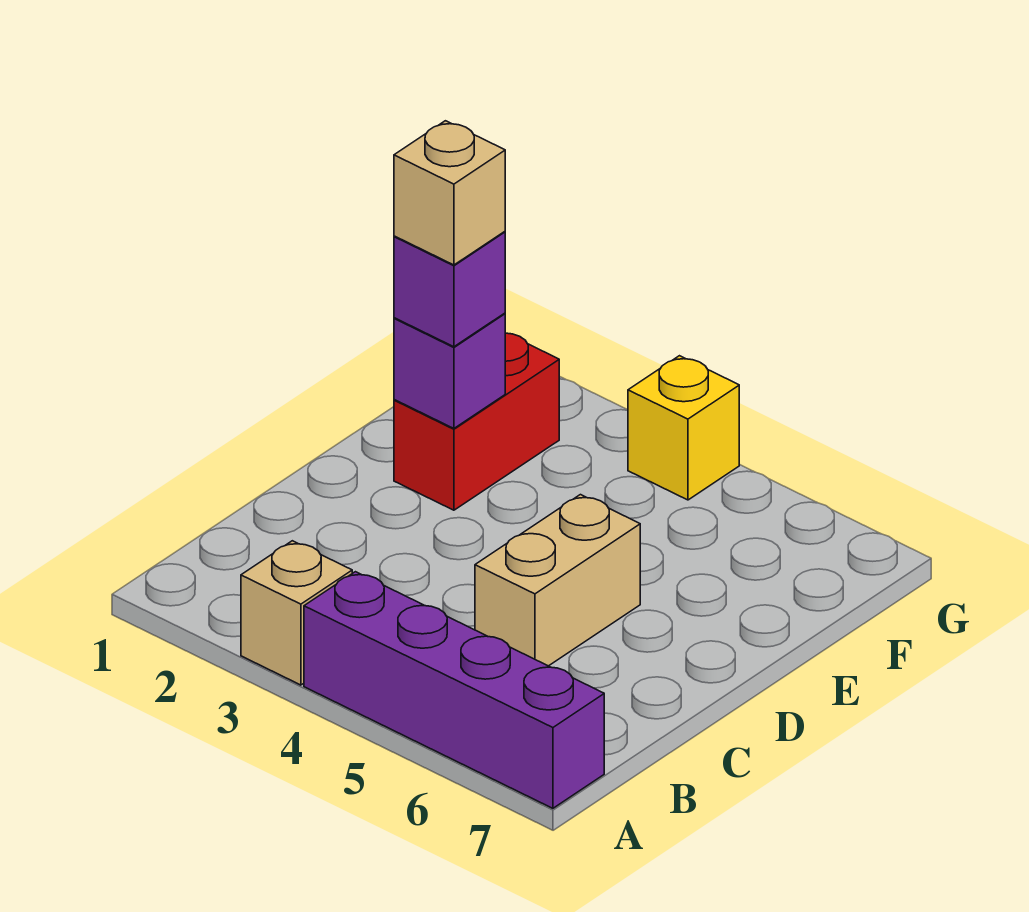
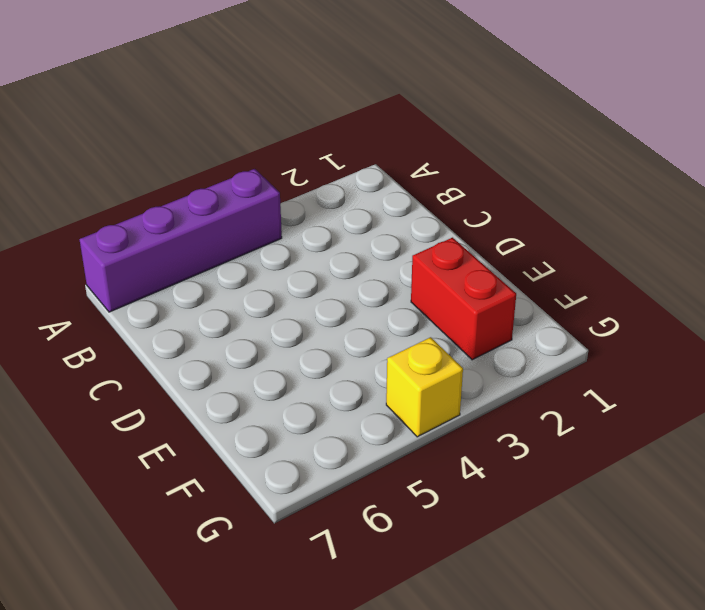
none -> tan 1x1 brick [241,541,352,685]
none -> tan 1x2 brick [475,495,640,666]

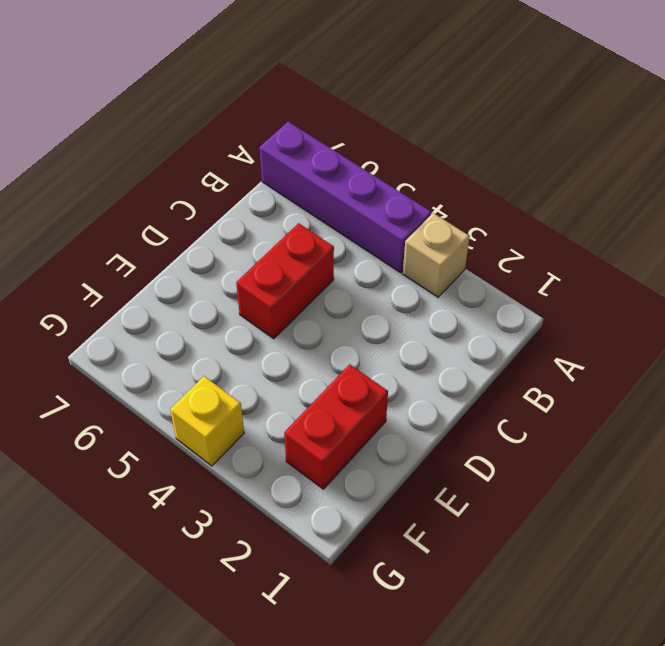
red 1x2 brick [236,223,334,339] -> tan 1x2 brick [475,495,640,666]
none -> purple 1x1 brick [394,313,505,428]
none -> purple 1x1 brick [394,232,505,347]

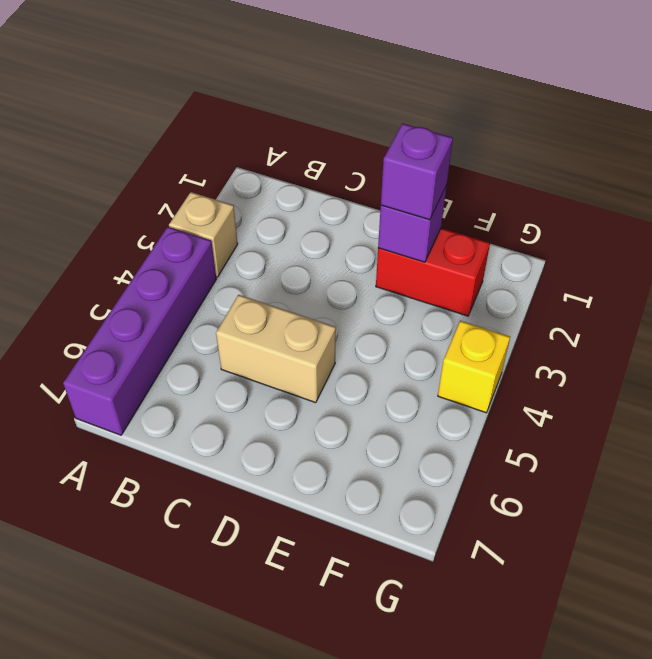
none -> tan 1x1 brick [394,121,505,265]

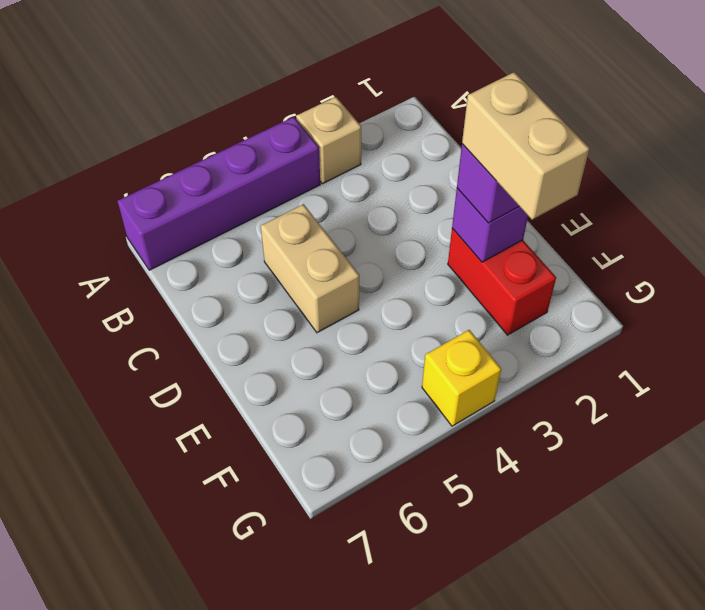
tan 1x2 brick [462,72,590,220] -> tan 1x1 brick [394,121,505,265]

